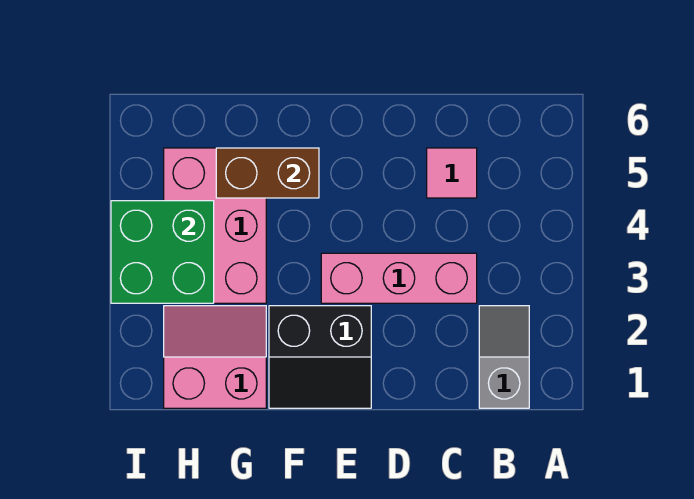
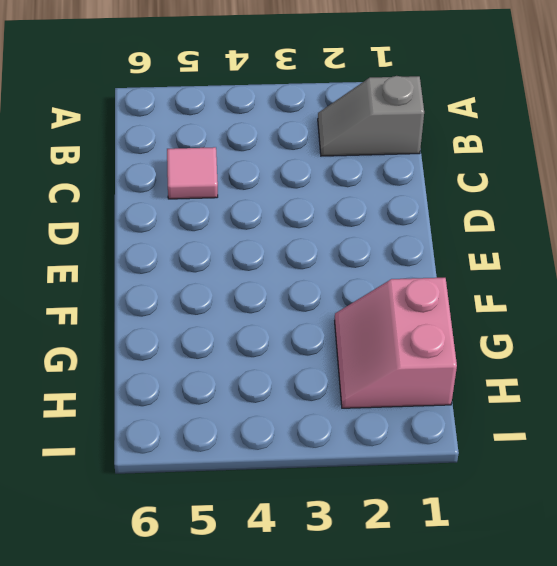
none -> pink 1x3 brick [321,253,477,303]
none -> black 2x2 slope [269,306,371,408]

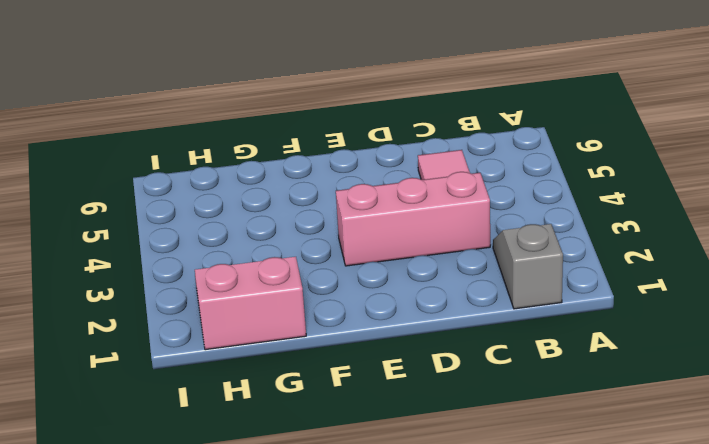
none -> black 2x2 slope [269,306,371,408]
none -> pink 2x3 brick [164,148,266,303]

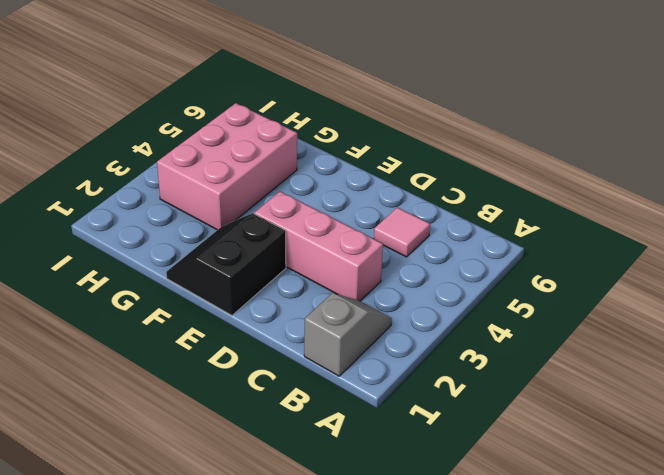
black 2x2 slope [166,213,286,315] -> black 2x2 slope turned to [269,306,371,408]
none -> pink 2x2 slope [164,306,266,408]
none -> brown 1x2 brick [216,148,319,198]

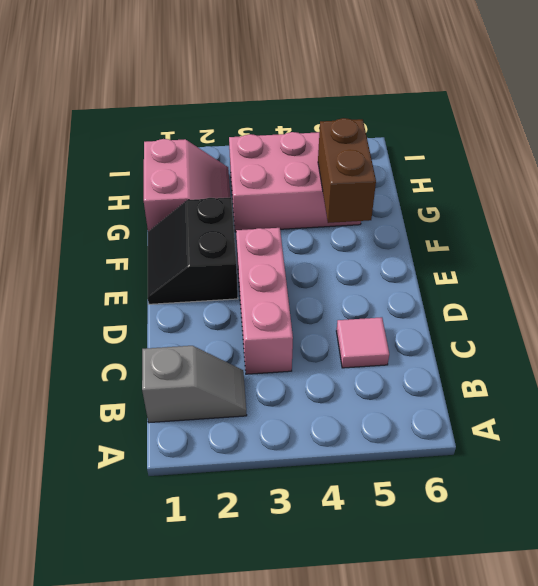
none -> green 2x2 brick [111,201,214,303]

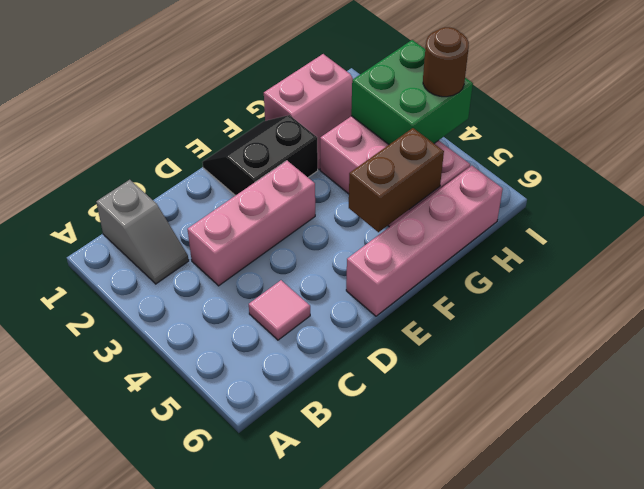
pink 1x4 brick [346,166,503,316] -> none
brown 1x1 round brick [423,27,469,97] -> none

